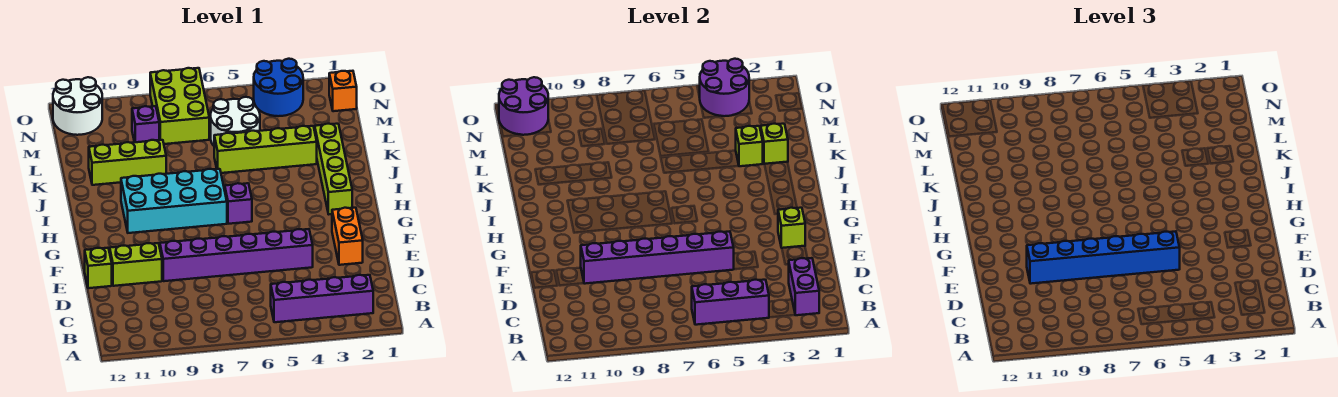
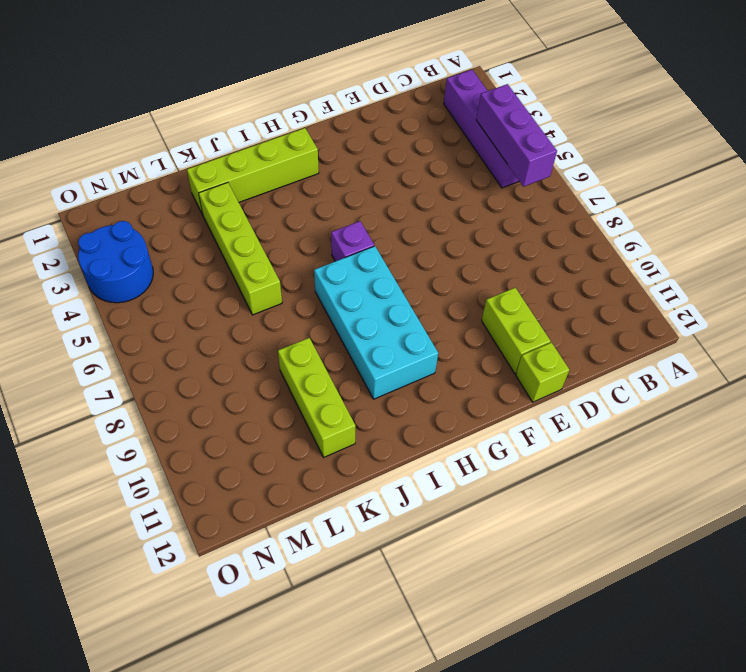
none -> orange 1x2 brick [332,208,363,265]
none -> purple 1x6 brick [160,229,313,281]
none -> white 2x2 round brick [211,97,260,146]

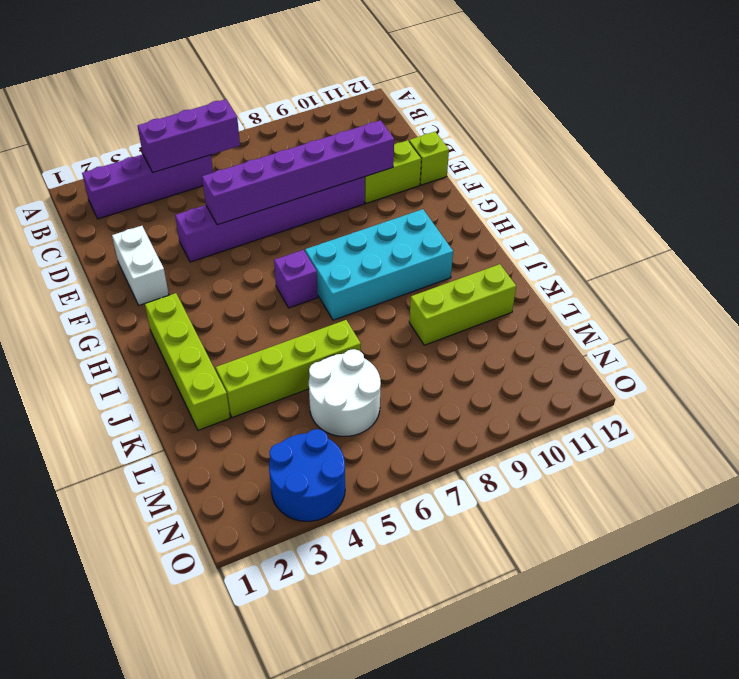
white 1x2 brick [112,226,169,305] -> orange 1x2 brick [332,208,363,265]
none -> lime 2x3 brick [150,68,209,144]
none -> purple 1x1 brick [132,106,159,142]
none -> orange 1x1 brick [329,71,357,111]

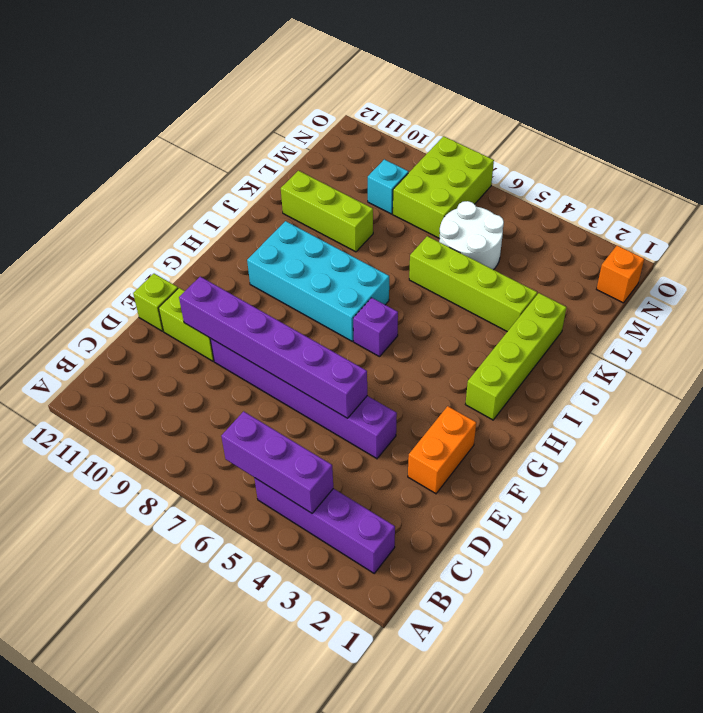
cyan 1x1 brick [368,159,408,214] -> purple 1x1 brick [132,106,159,142]
none -> blue 2x2 round brick [254,59,303,116]
none -> white 2x2 round brick [53,77,102,135]
none -> purple 1x2 brick [789,258,819,315]

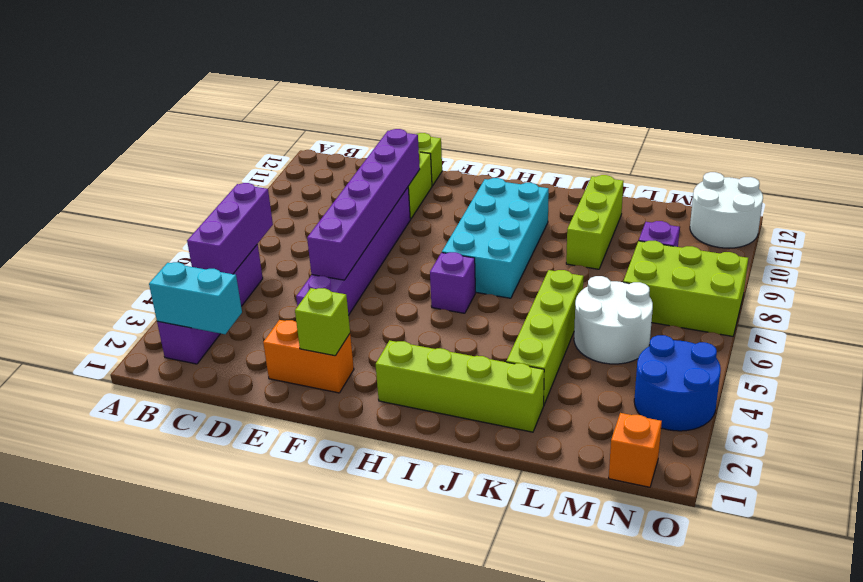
cyan 1x2 brick [149,262,242,334] -> purple 1x2 brick [789,258,819,315]
none -> lime 1x1 brick [761,124,788,164]
none -> lime 1x1 brick [736,126,763,166]
none -> purple 2x2 round brick [700,59,749,116]

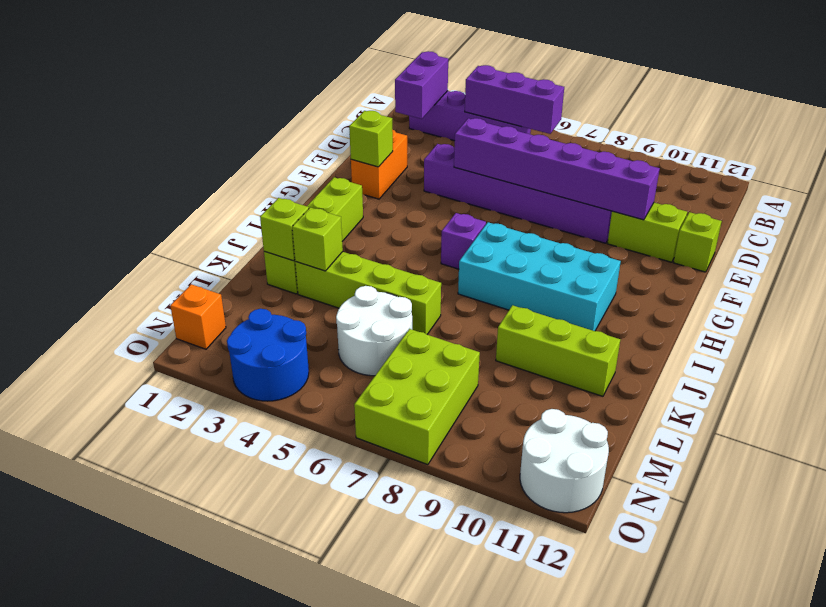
none -> purple 1x1 brick [132,106,159,142]
none -> purple 2x2 round brick [700,59,749,116]
none -> purple 2x2 round brick [499,77,548,135]

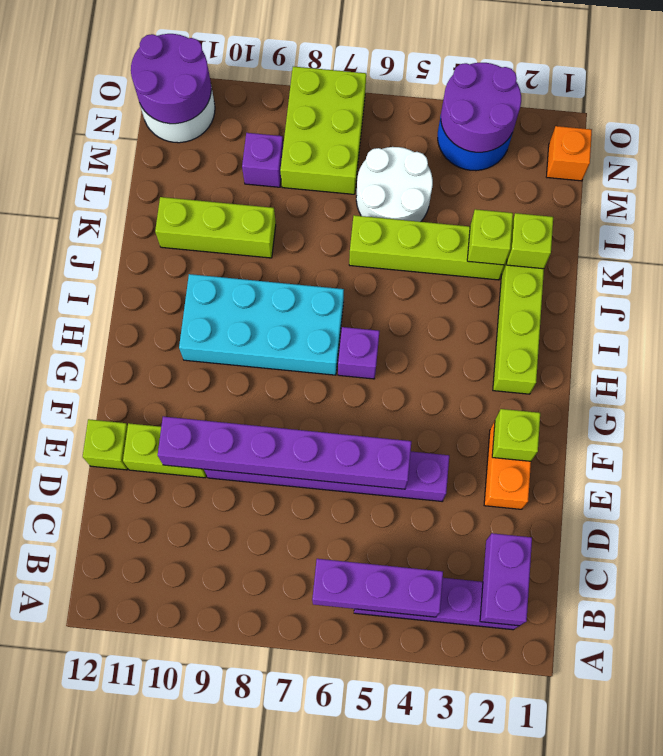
none -> blue 1x6 brick [1027,231,1180,284]

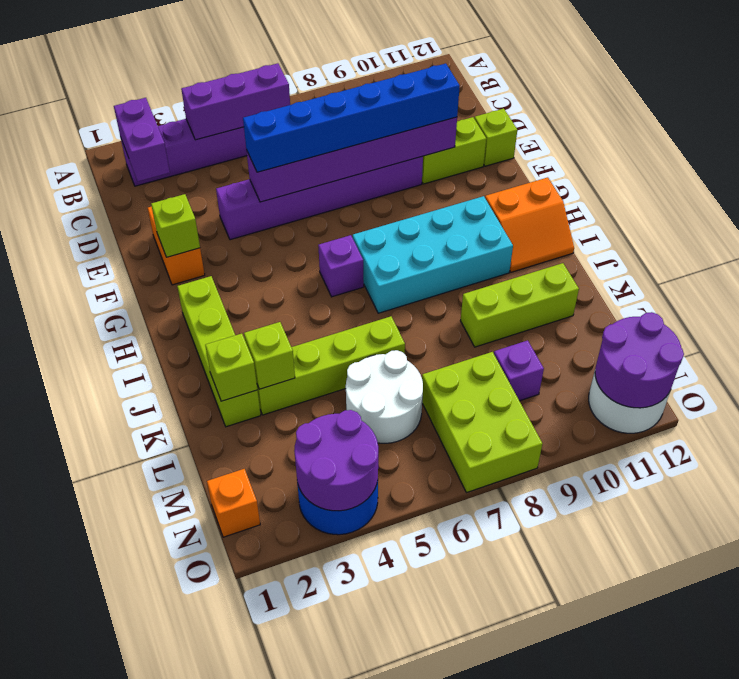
orange 2x2 slope [485,177,574,272] -> none

